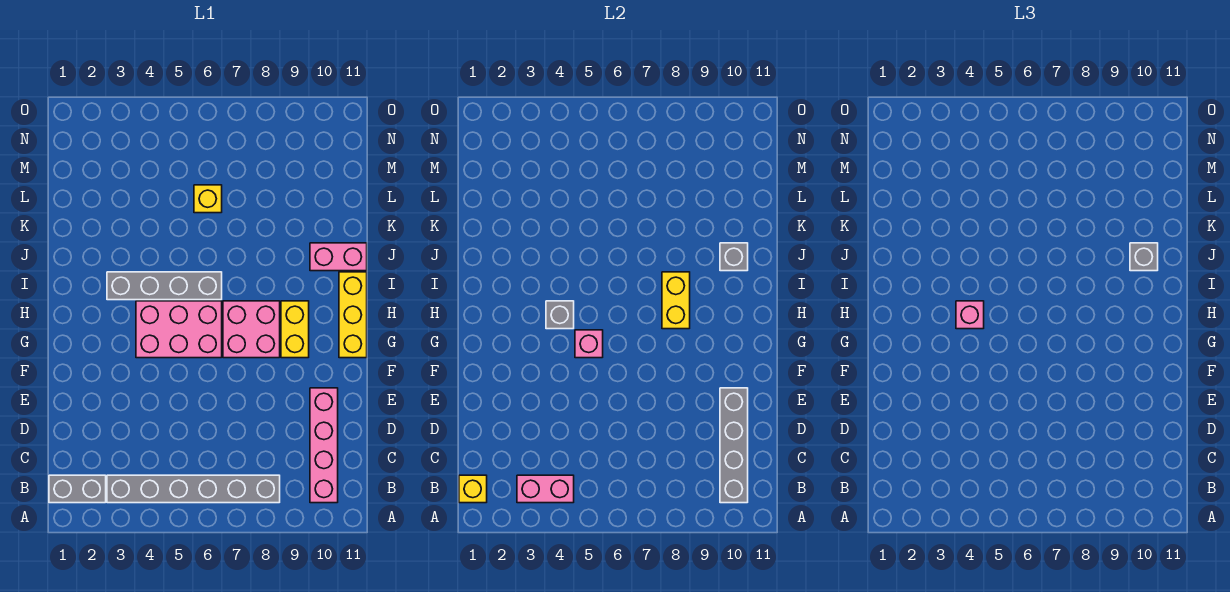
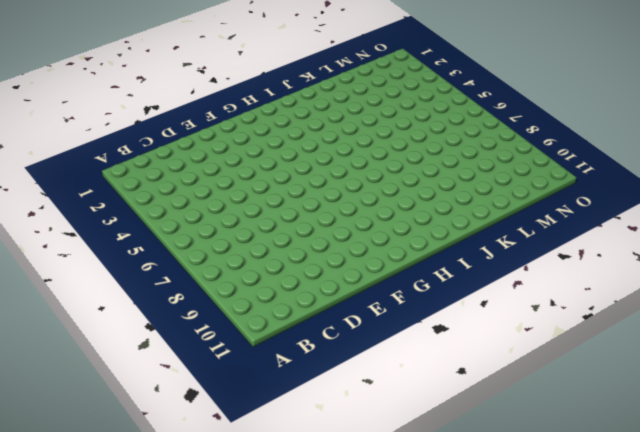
none -> grey 1x2 brick [49,475,106,503]
none -> grey 1x6 brick [107,475,280,503]
none -> pink 1x4 brick [310,388,338,503]

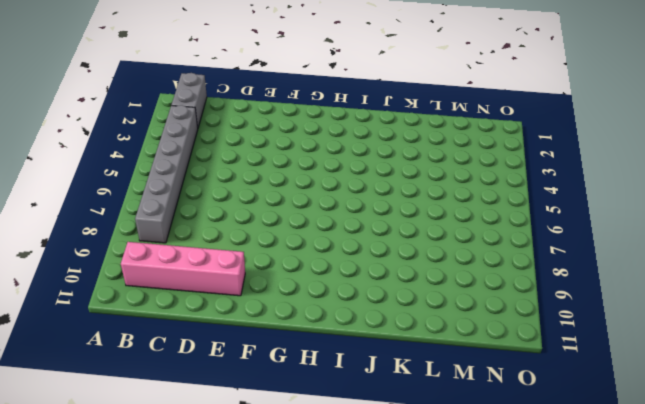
none -> pink 2x3 brick [136,301,222,358]
none -> pink 2x2 brick [223,301,280,358]
none -> yellow 1x2 brick [281,301,309,358]

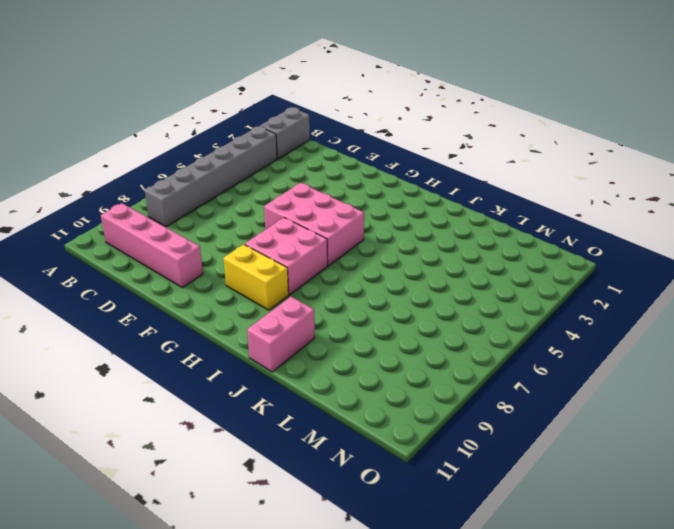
pink 2x3 brick [264,183,364,266] -> pink 2x3 brick turned to [136,301,222,358]
none -> yellow 1x3 brick [339,272,367,358]
none -> grey 1x4 brick [107,272,222,300]
none -> yellow 1x1 brick [194,185,222,213]

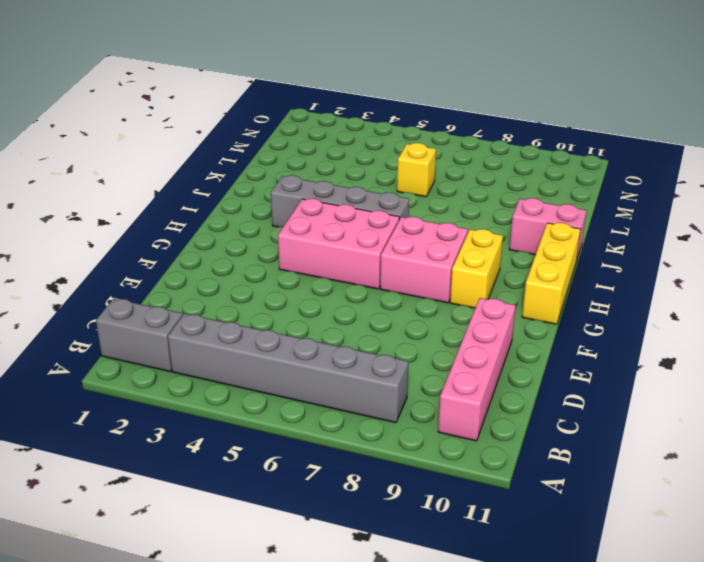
none -> yellow 1x1 brick [459,475,487,503]
none -> pink 1x2 brick [517,475,574,503]
none -> grey 1x4 brick [720,388,748,503]

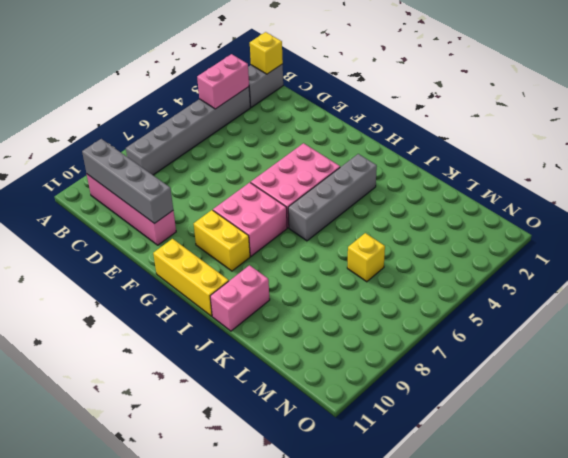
none -> pink 1x1 brick [575,330,603,358]
none -> grey 1x1 brick [546,301,574,329]
none -> yellow 1x2 brick [662,272,690,329]

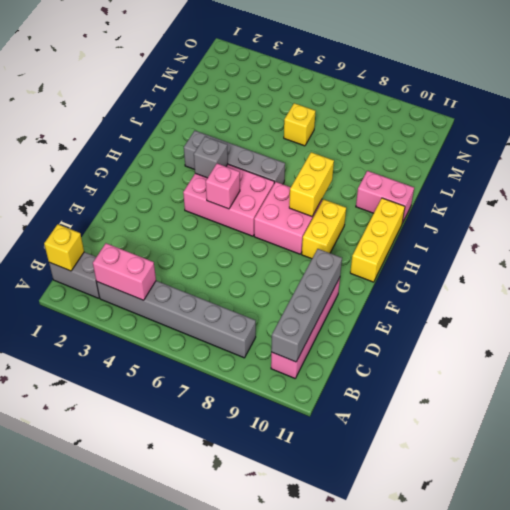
none -> grey 1x1 brick [720,243,748,271]
none -> pink 1x1 brick [956,301,984,329]
none -> grey 1x1 brick [1130,243,1158,271]

